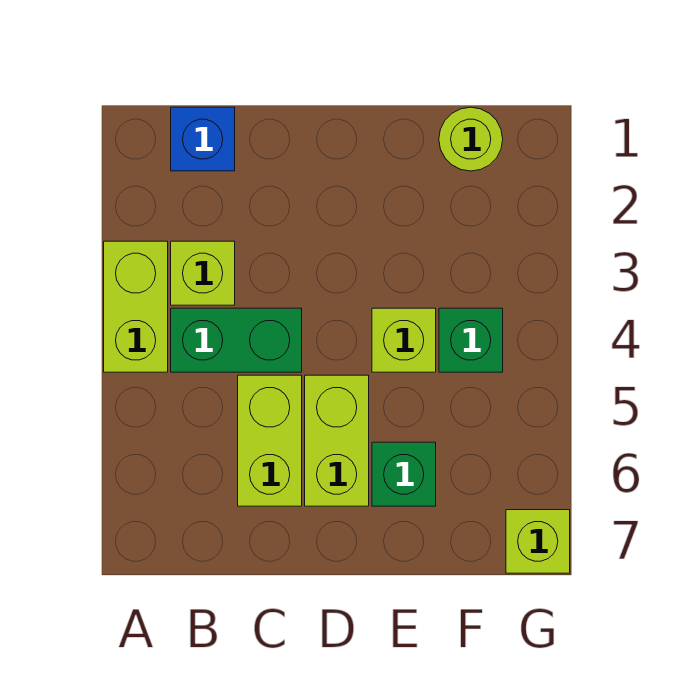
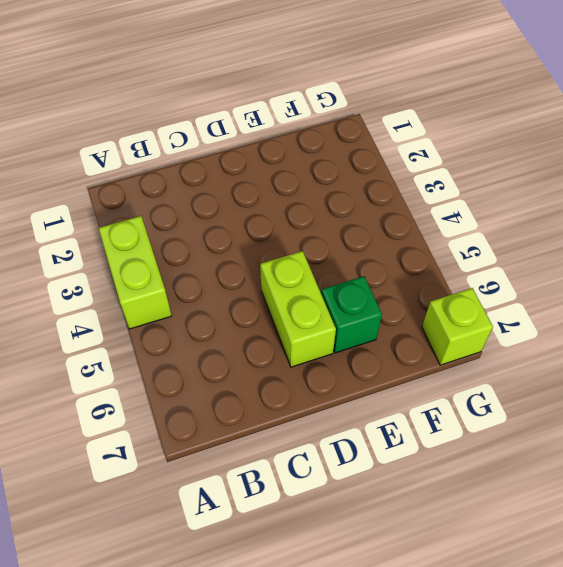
none -> blue 1x1 brick [171,107,235,171]
none -> lime 1x1 brick [171,241,235,305]

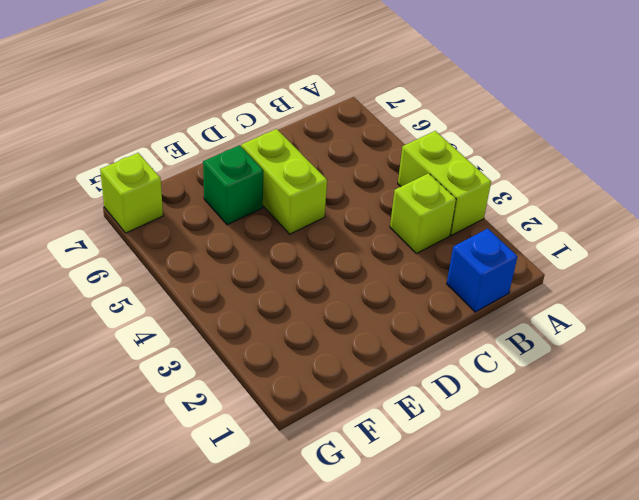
none -> green 1x2 brick [171,308,302,372]
none -> lime 1x2 brick [238,375,302,506]

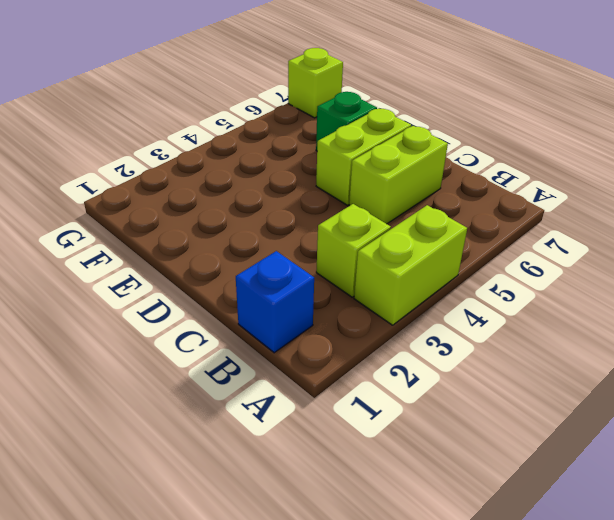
none -> green 1x2 brick [171,308,302,372]
none -> lime 1x1 brick [372,308,436,372]

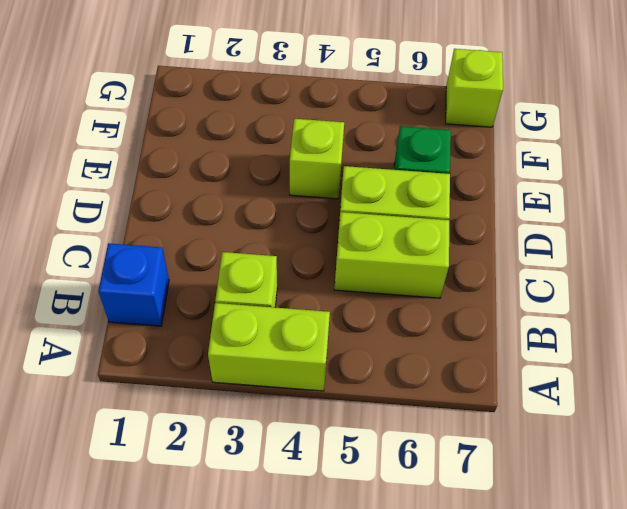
none -> green 1x2 brick [171,308,302,372]
none -> lime 1x1 round brick [439,107,503,171]

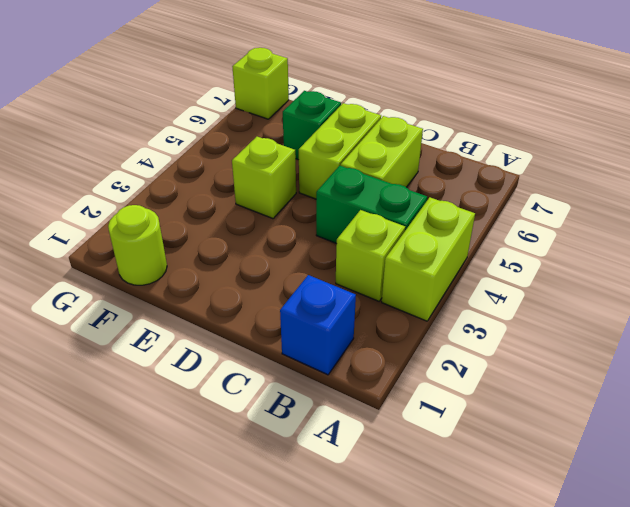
none -> green 1x1 brick [439,308,503,372]

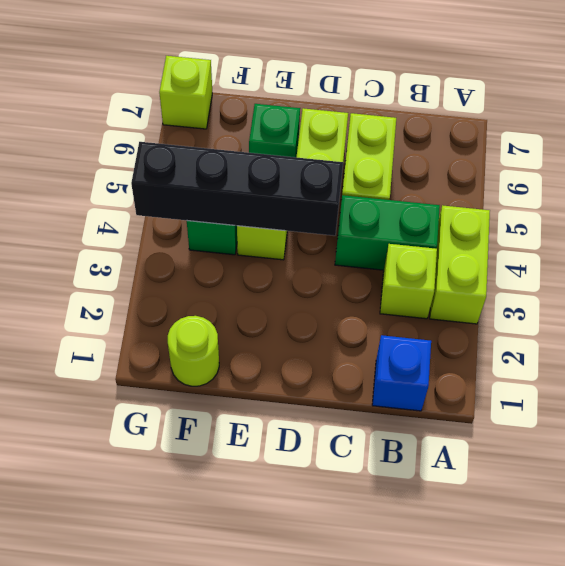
black 1x4 brick [131,142,343,236] -> none

